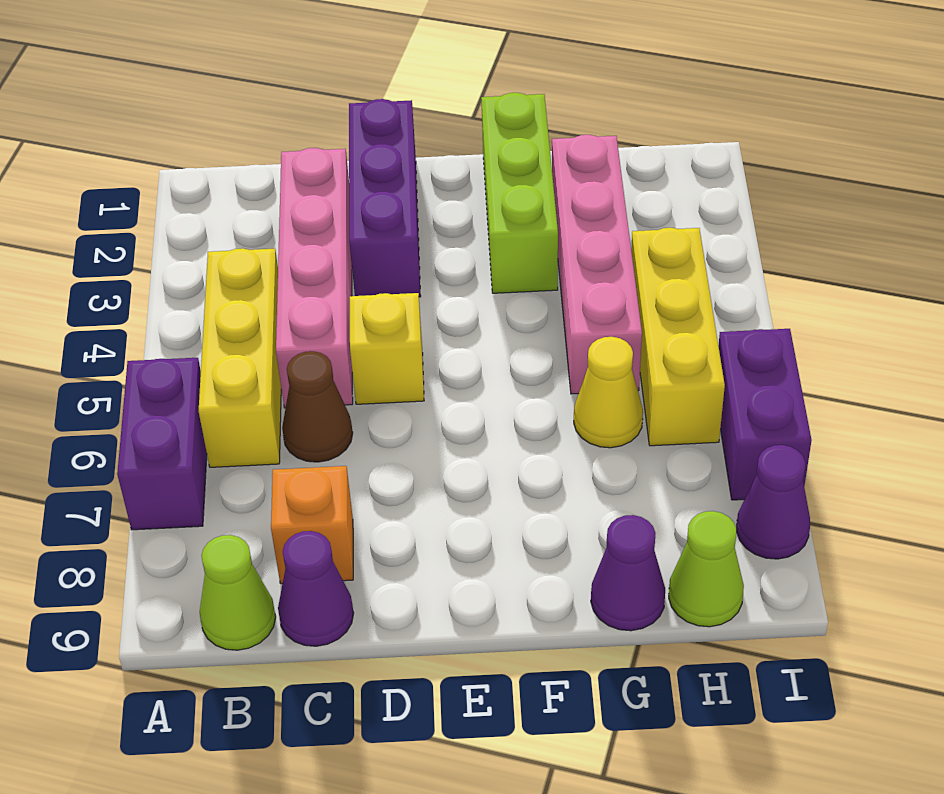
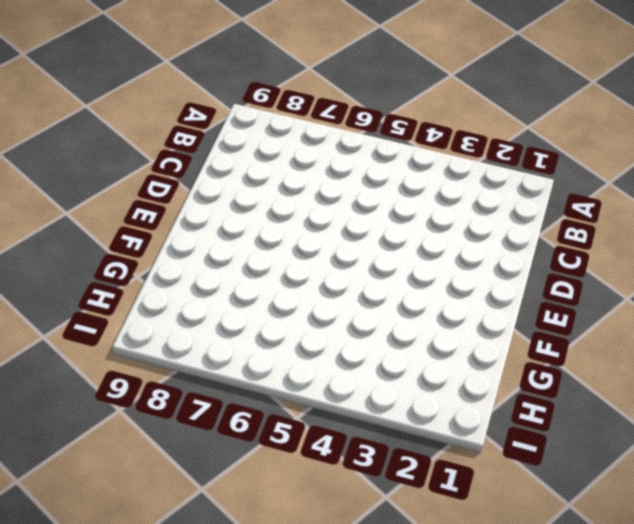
none -> purple 1x2 brick [117,358,207,530]
none -> yellow 1x3 brick [199,248,281,467]
none -> lime 1x1 cone [200,535,276,650]

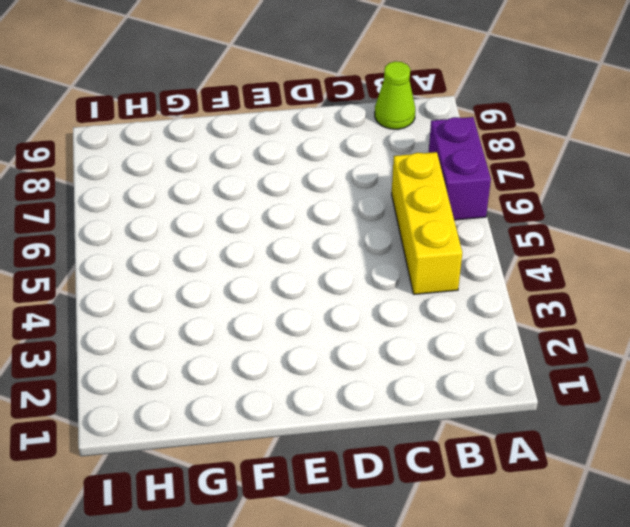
none -> pink 1x4 brick [276,148,353,408]
none -> brown 1x1 cone [282,351,353,462]
none -> orange 1x1 brick [271,466,353,584]

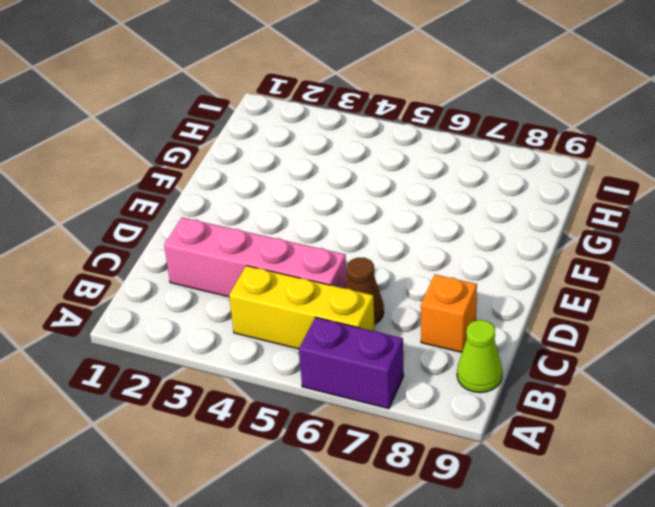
none -> purple 1x1 cone [278,531,354,646]
none -> purple 1x3 brick [349,99,421,297]
none -> yellow 1x1 brick [350,293,424,404]

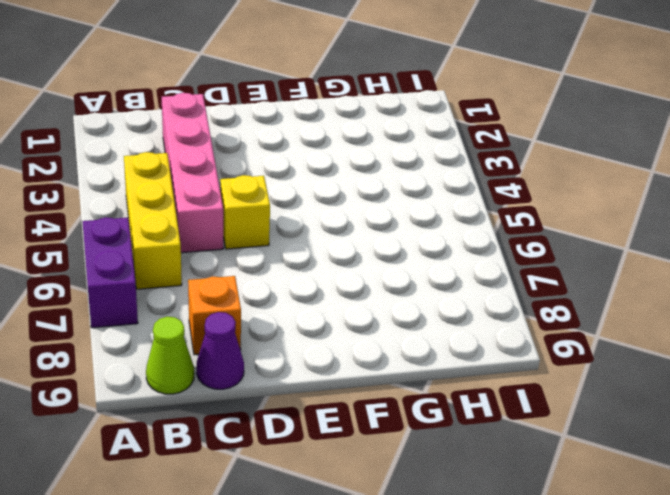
none -> brown 1x1 cone [282,351,353,462]
none -> purple 1x3 brick [349,99,421,297]
none -> lime 1x3 brick [481,93,558,293]

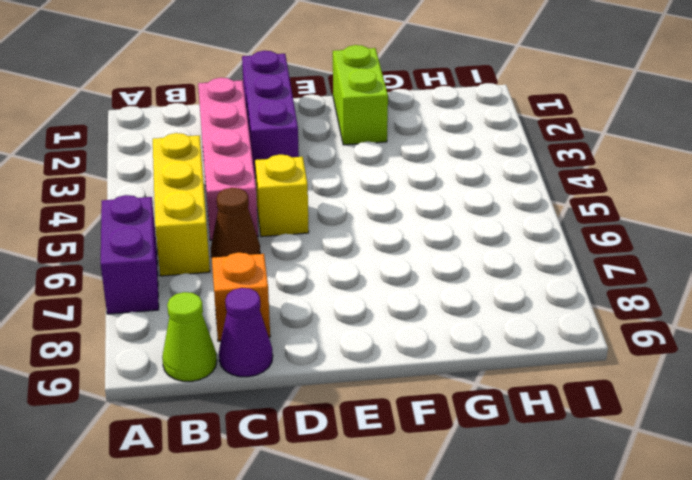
lime 1x2 brick [333,45,388,145] -> lime 1x3 brick [481,93,558,293]
none -> pink 1x4 brick [552,135,642,394]
none -> yellow 1x1 cone [574,337,643,448]
none -> purple 1x1 cone [591,515,665,631]

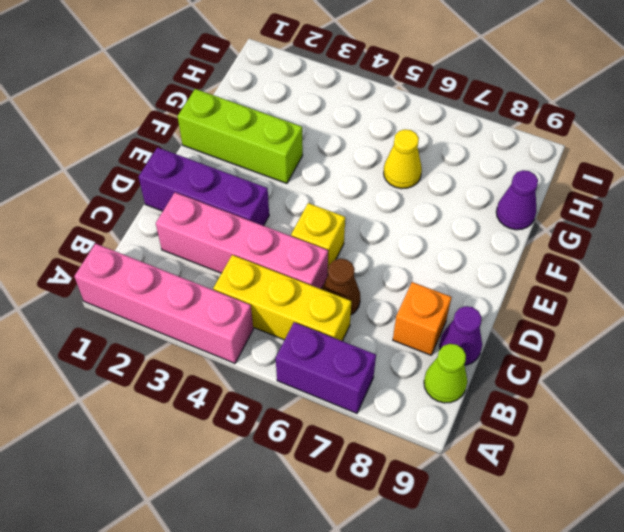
pink 1x4 brick [74,244,253,363] -> pink 1x4 brick moved to [552,135,642,394]
none -> yellow 1x3 brick [631,228,725,446]
none -> lime 1x1 cone [669,511,744,627]
none -> purple 1x2 brick [718,329,812,500]

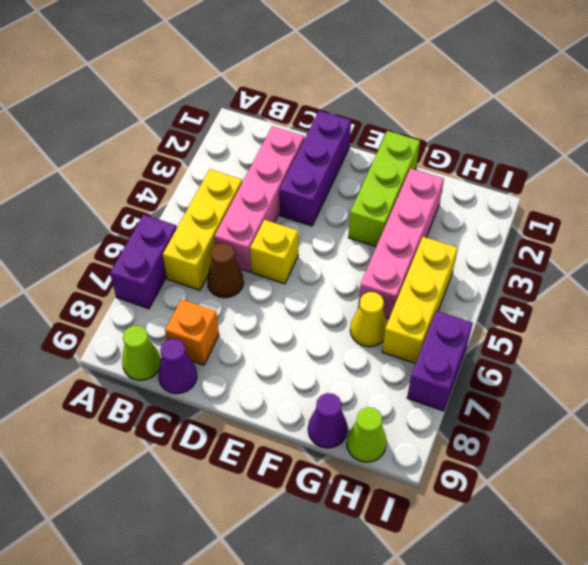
none -> purple 1x1 cone [737,445,810,559]

